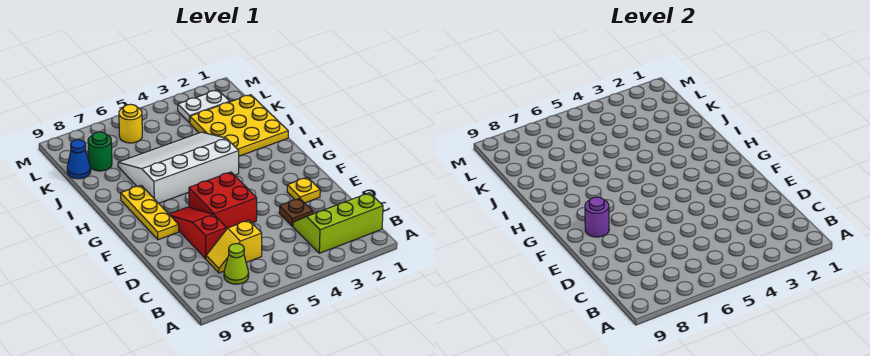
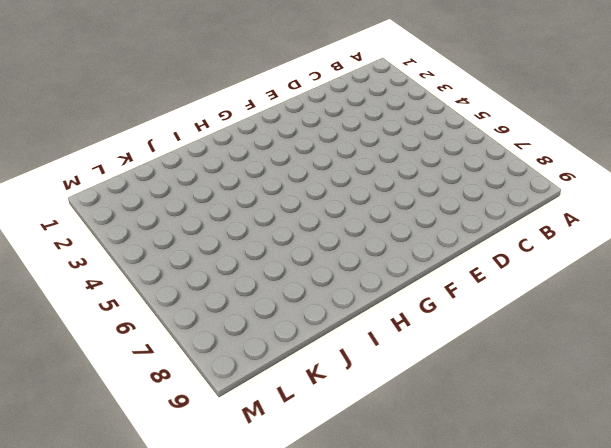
none -> lime 2x3 slope [293,193,383,253]
none -> lime 1x1 cone [224,244,249,284]
none -> yellow 1x2 slope [206,220,262,273]

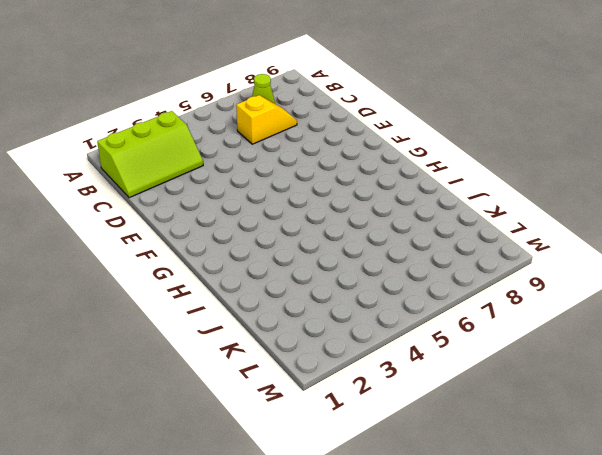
none -> brown 1x1 plate [279,198,313,226]
none -> red 1x3 slope [169,207,227,259]
none -> yellow 1x1 plate [287,177,320,203]

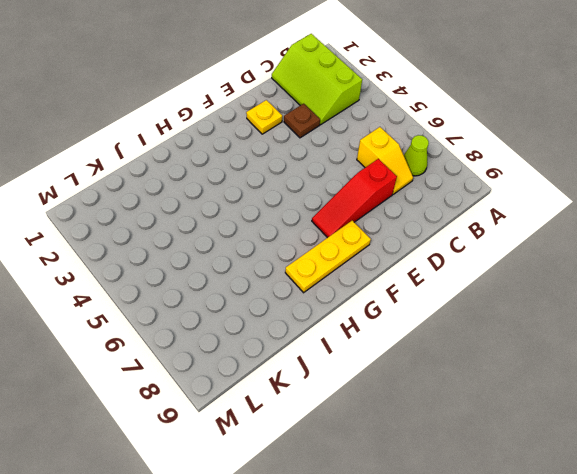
none -> red 2x2 brick [189,172,257,228]
none -> white 3x4 slope [118,132,239,203]
none -> yellow 3x3 plate [190,95,288,156]

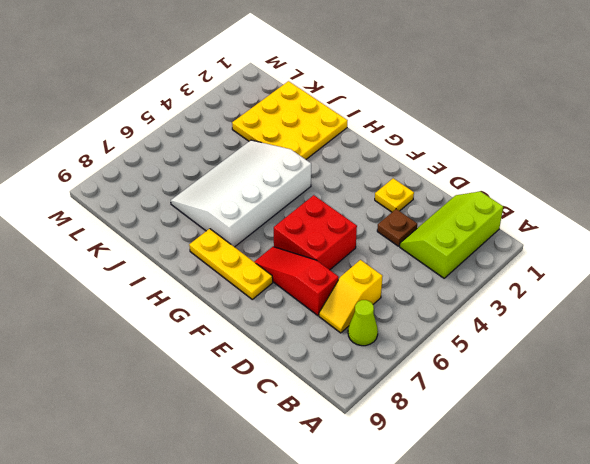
none -> green 1x1 round brick [88,132,112,171]
none -> blue 1x1 cone [67,140,91,179]
none -> white 1x2 plate [178,90,230,123]

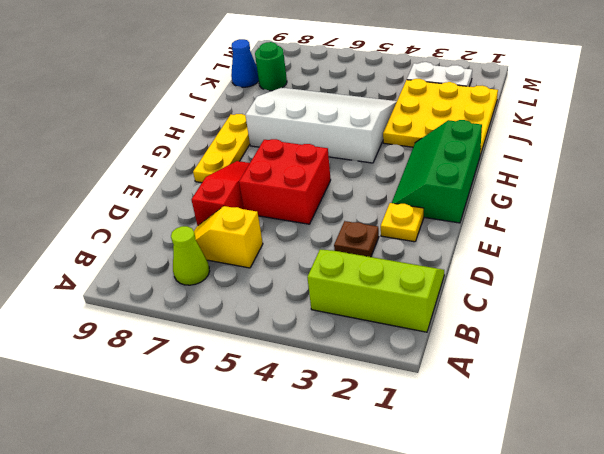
green 2x3 slope [392,120,482,223] -> none
none -> yellow 1x1 round brick [119,104,142,143]
none -> purple 1x1 round brick [585,197,609,237]

